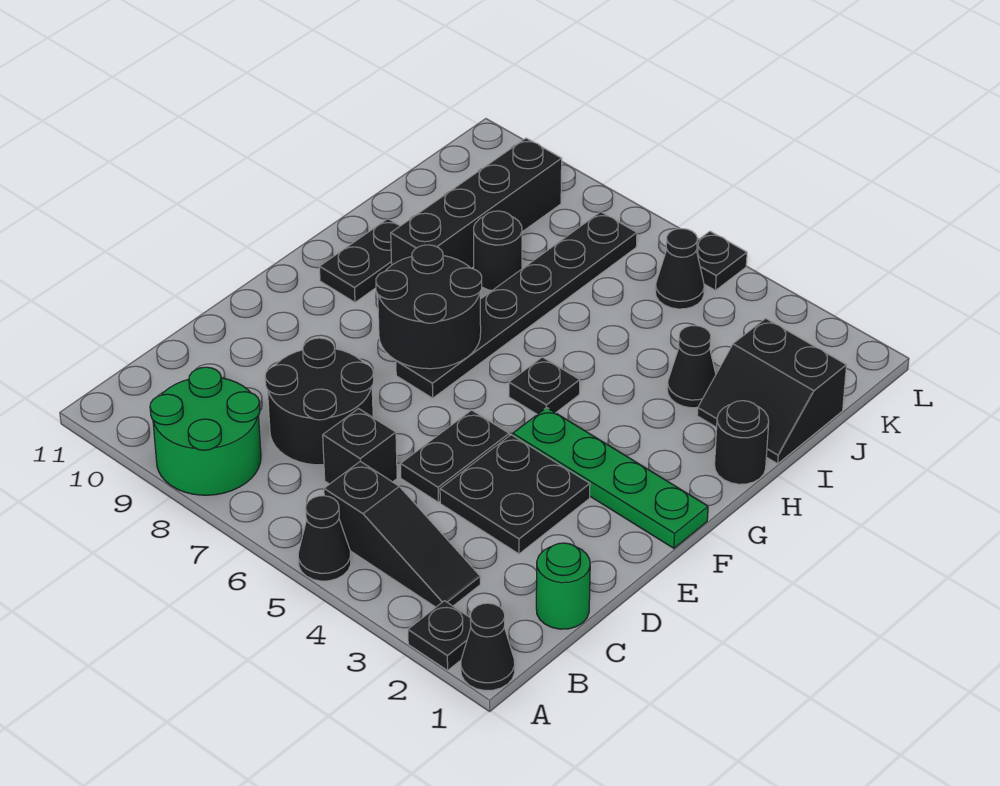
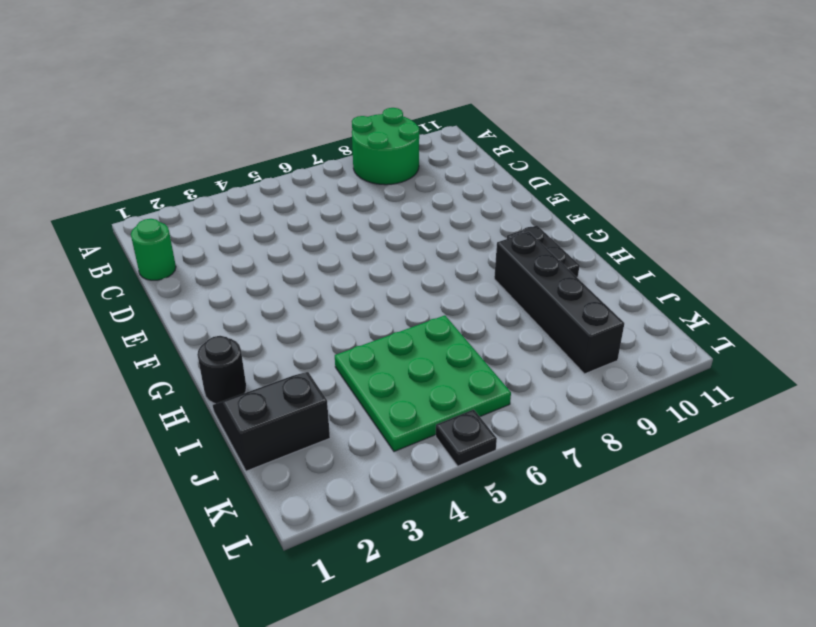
green 3x3 plate [335,315,511,452] -> black 1x1 cone [656,229,704,309]
none -> black 1x1 cone [461,603,515,690]
none -> black 1x1 plate [408,601,471,671]
none -> black 1x1 cone [298,496,351,581]

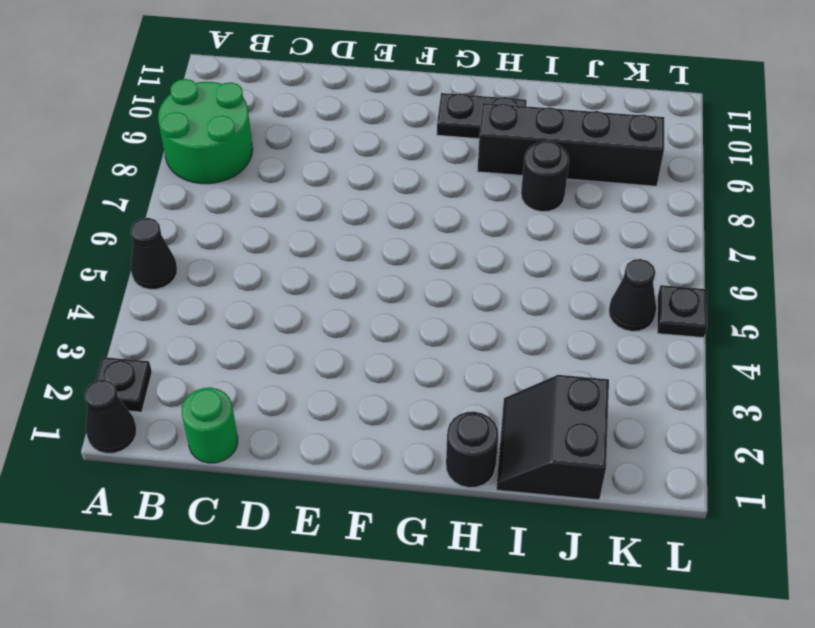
none -> black 1x3 slope [324,461,480,607]
none -> black 1x1 brick [323,409,397,484]
none -> black 2x2 round brick [265,338,374,465]

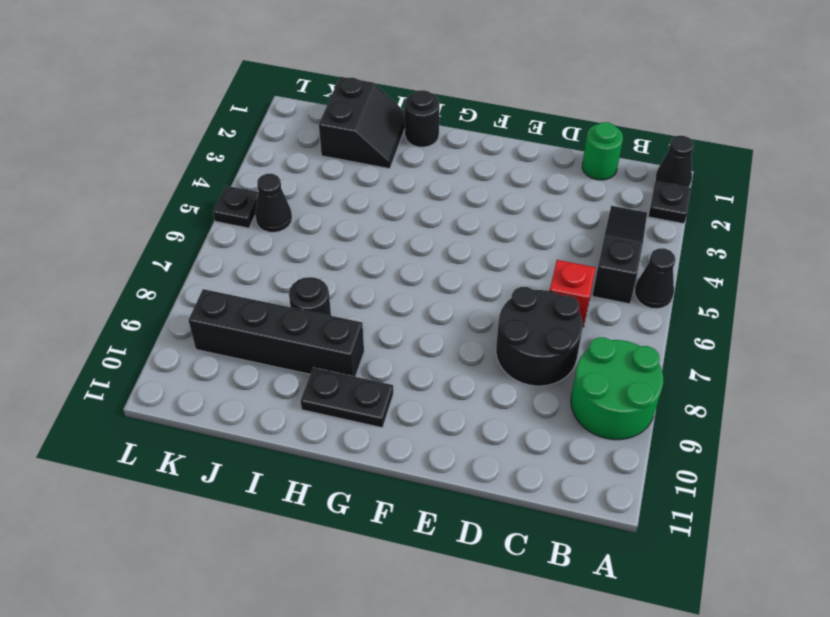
red 1x1 brick [550,260,596,327] -> black 1x1 brick [323,409,397,484]
none -> black 2x2 plate [440,435,590,554]
none -> black 1x2 plate [400,410,509,502]
none -> green 1x4 plate [513,408,708,548]

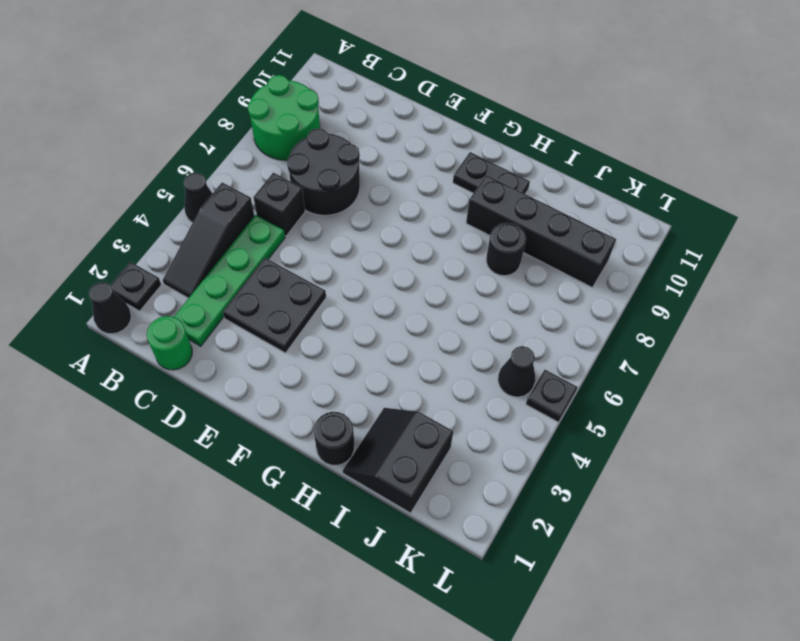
green 1x4 plate [174,215,285,346] -> green 1x4 plate moved to [513,408,708,548]
none -> black 1x2 plate [400,410,509,502]
none -> black 1x6 plate [396,212,637,398]
none -> black 1x1 plate [509,357,580,414]

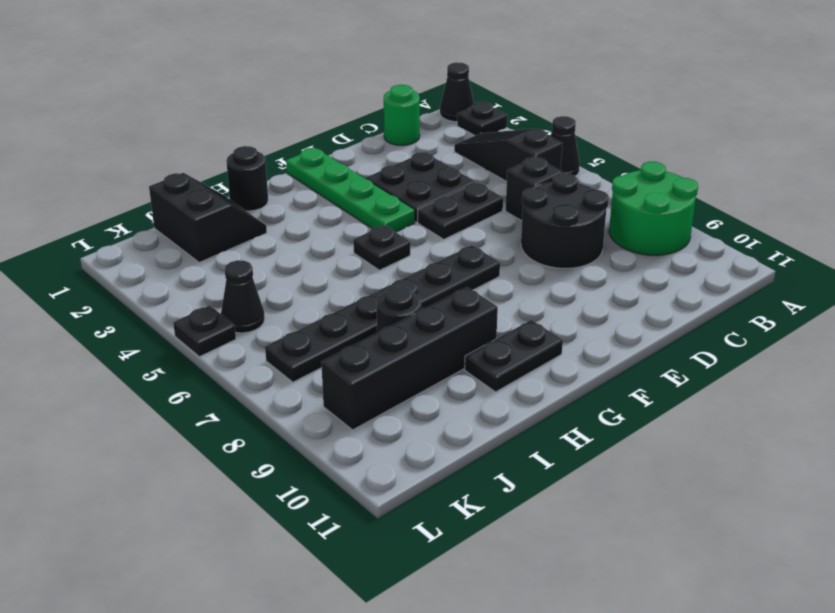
none -> black 1x1 cone [667,326,716,408]
none -> black 2x2 round brick [376,245,482,369]

